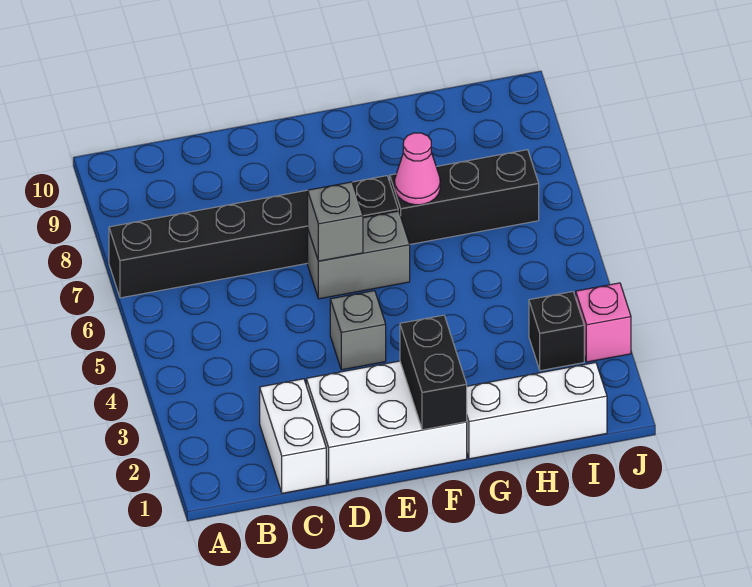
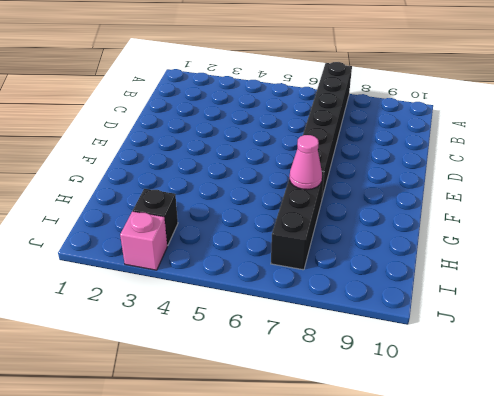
none -> white 1x2 brick [260,379,326,493]
none -> white 2x3 brick [306,361,467,485]
none -> grey 1x1 brick [330,291,386,370]

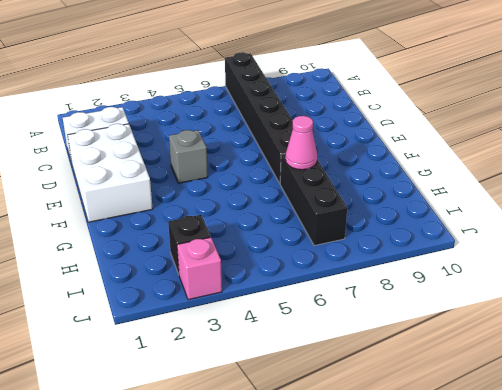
none -> grey 1x2 brick [308,211,410,299]
none -> white 1x3 brick [467,363,607,459]
none -> grey 1x1 brick [308,182,363,261]

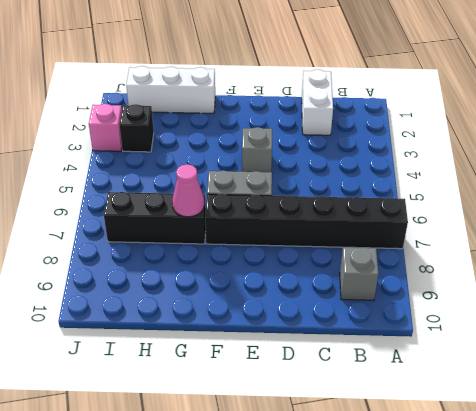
grey 1x1 brick [340,248,379,300] -> grey 1x1 brick moved to [308,182,363,261]
none -> white 2x3 brick [306,361,467,485]
none -> black 1x2 brick [400,315,467,430]

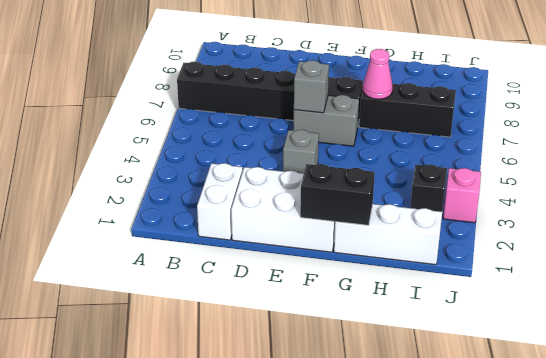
black 1x2 brick [300,164,375,225] -> black 1x2 brick turned to [400,315,467,430]

